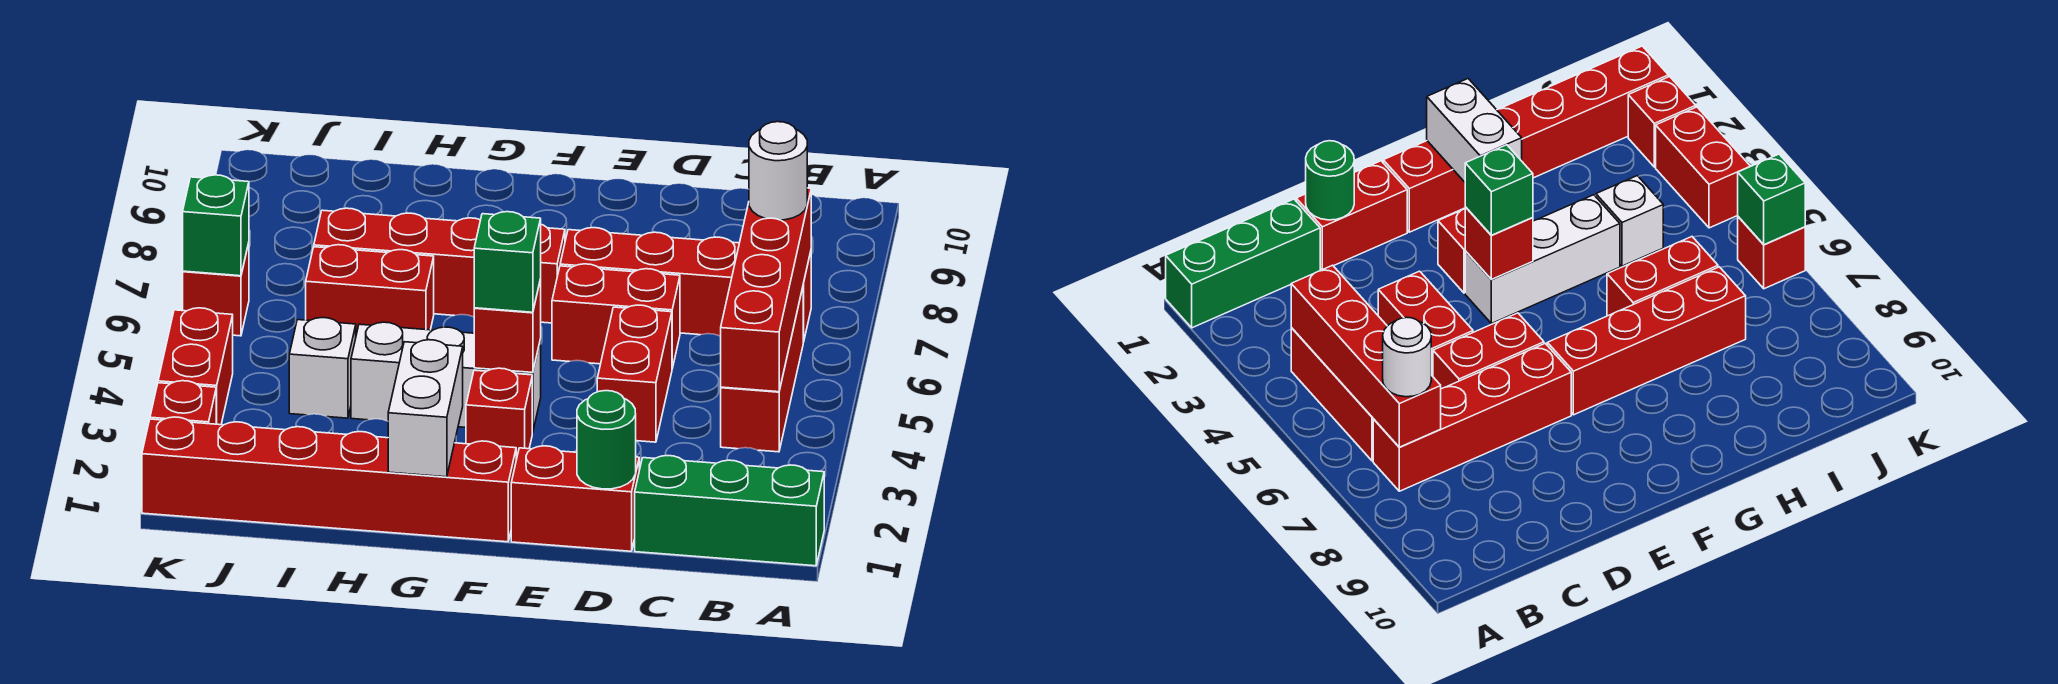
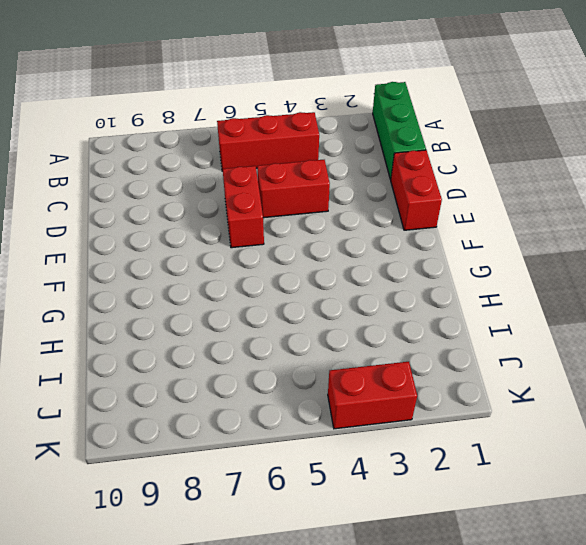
none -> red 1x4 brick [560,228,811,342]
none -> red 1x6 brick [142,417,516,542]
none -> red 1x1 brick [466,368,532,460]

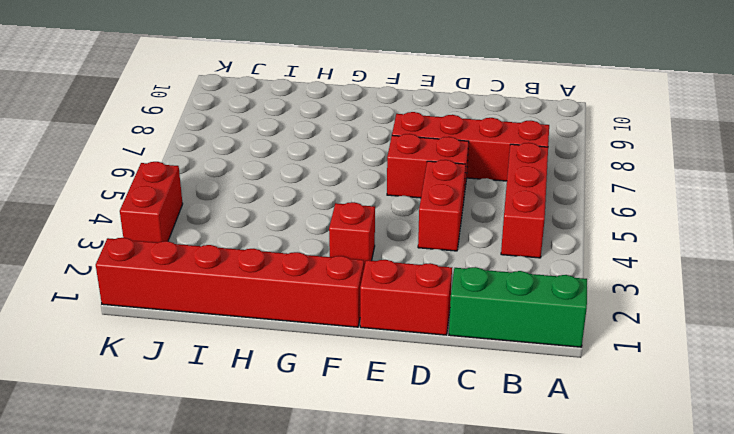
none -> white 1x3 brick [351,322,541,433]
none -> red 1x4 brick [314,208,565,323]
none -> red 1x2 brick [306,245,434,335]

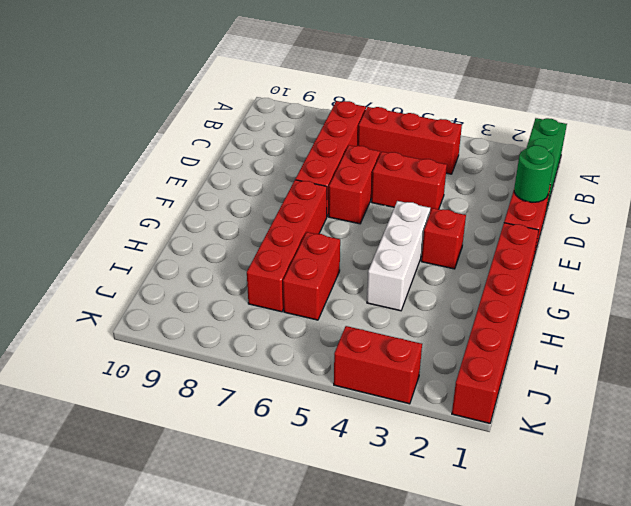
none -> white 1x1 brick [289,318,356,418]
none -> red 1x1 brick [150,381,216,424]
none -> red 1x1 brick [183,243,249,336]

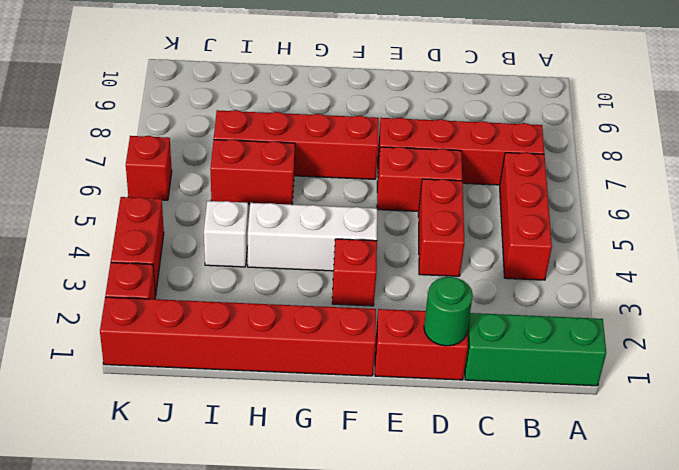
none -> red 1x4 brick [721,188,811,392]
none -> red 1x1 brick [474,279,541,373]
none -> white 1x2 brick [388,340,463,477]

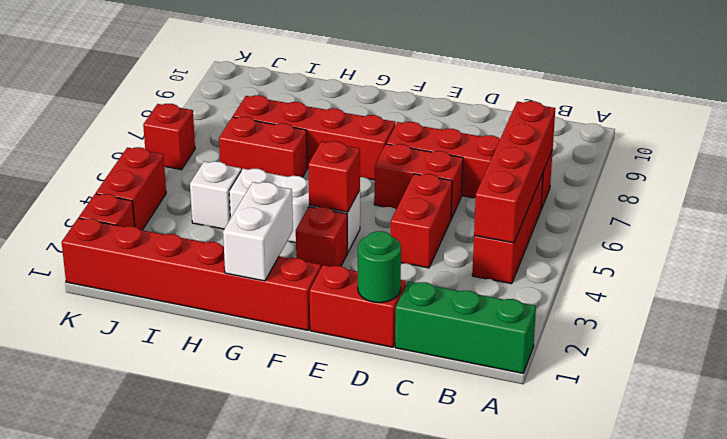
none -> green 1x1 brick [183,175,249,276]
none -> white 1x1 round brick [749,122,807,220]
none -> green 1x1 brick [474,212,541,312]

